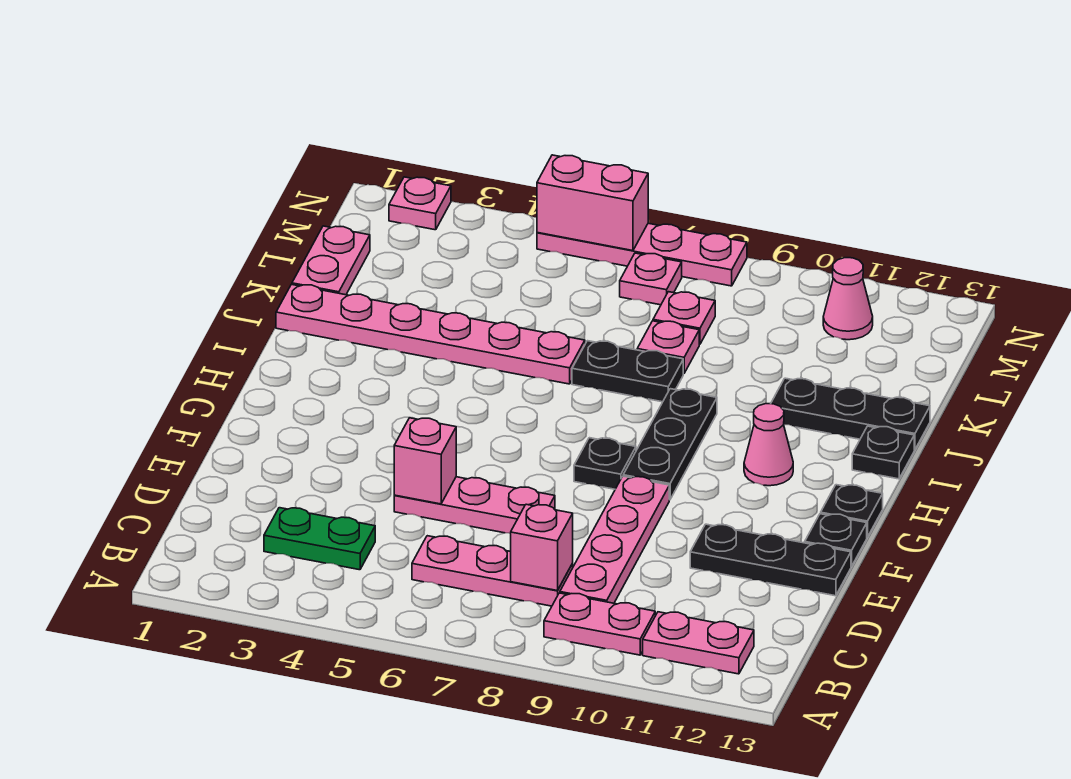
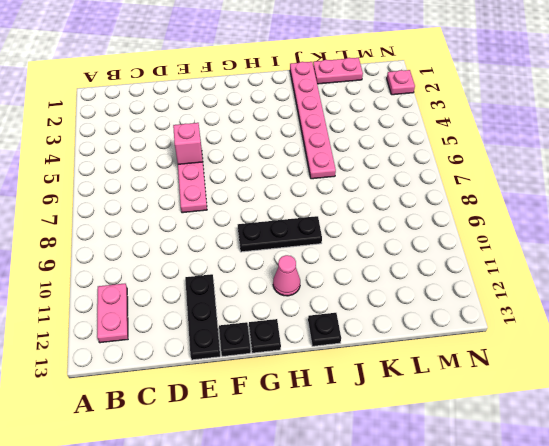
none -> pink 1x2 plate [544,593,655,655]
none -> green 1x2 plate [264,508,375,570]
none -> pink 1x3 plate [412,536,573,606]

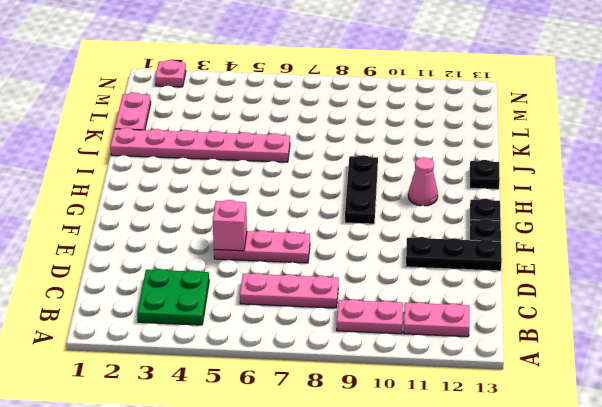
green 2x2 plate [137,269,209,325] -> green 1x2 plate [264,508,375,570]
none -> pink 1x4 plate [560,476,669,603]
none -> black 1x1 plate [574,438,636,489]
none -> black 1x2 plate [572,341,683,402]

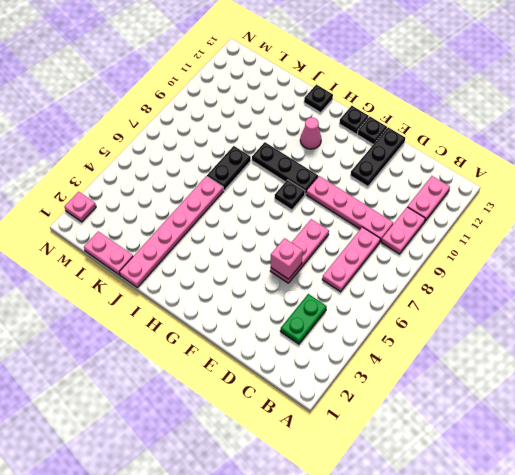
none -> black 1x3 plate [771,378,930,450]
none -> pink 1x1 plate [637,321,699,374]
none -> pink 1x1 plate [653,292,715,344]

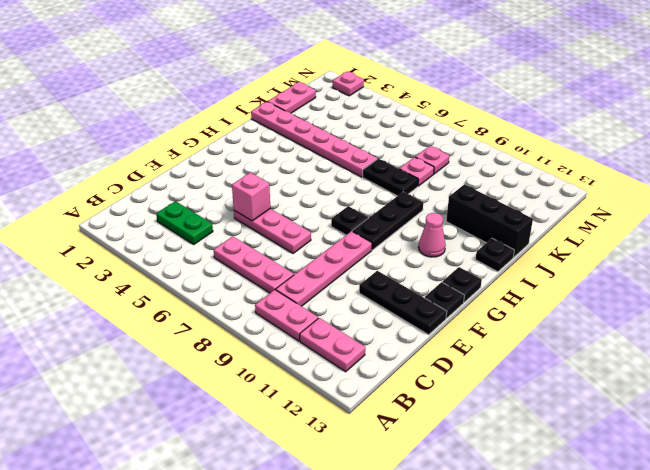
black 1x3 brick [446,184,533,257] -> black 1x3 plate [771,378,930,450]
none -> pink 1x1 plate [620,253,682,305]
none -> pink 1x1 cone [823,258,873,340]
none -> pink 1x4 plate [537,223,747,286]

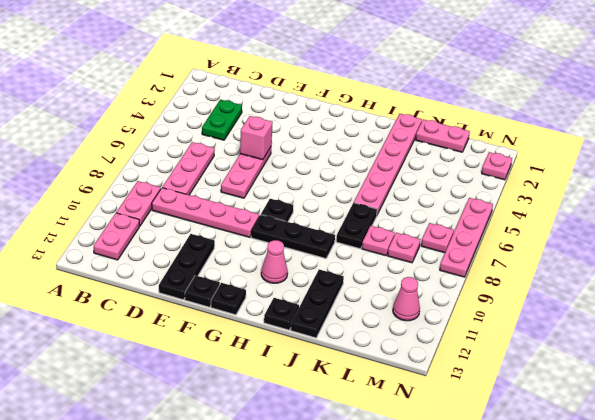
none -> pink 1x1 brick [511,504,573,591]
none -> pink 1x2 brick [537,155,648,251]

